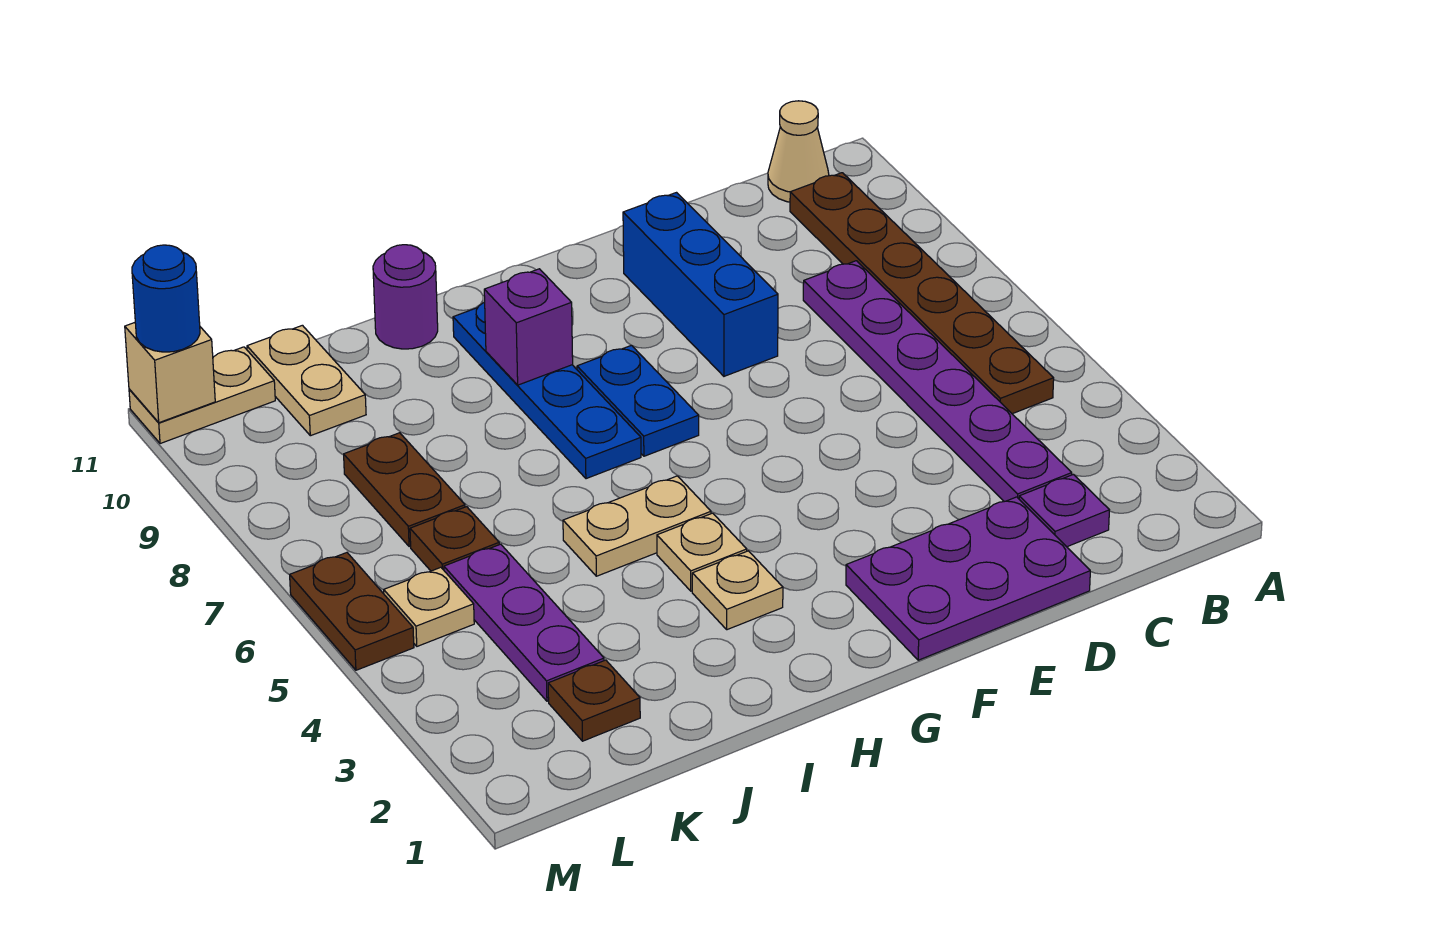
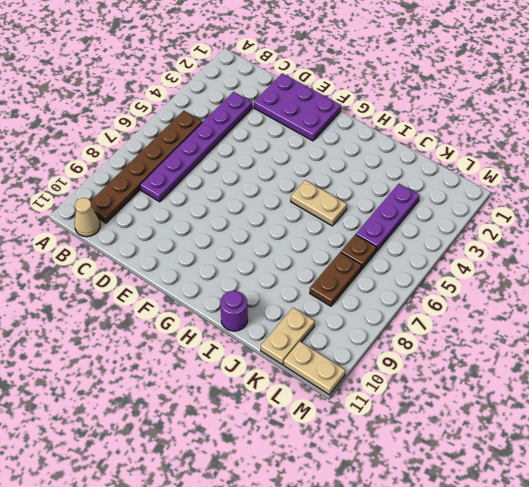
none -> purple 1x1 plate [1019,475,1109,547]
none -> blue 1x3 brick [623,193,778,376]
none -> blue 1x2 plate [577,345,699,456]

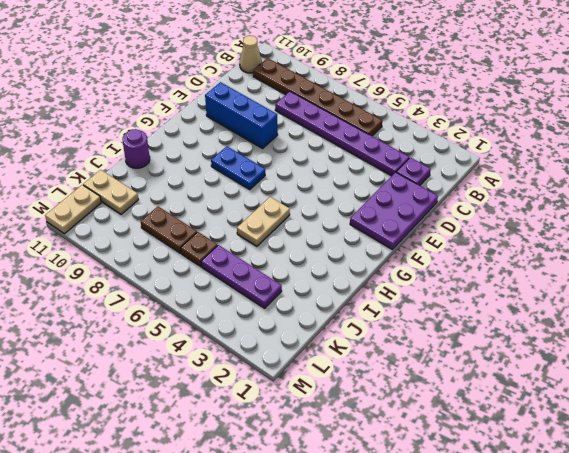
none -> tan 1x1 plate [692,551,783,630]
none -> tan 1x1 plate [657,513,747,591]
none -> blue 1x4 plate [453,302,641,479]

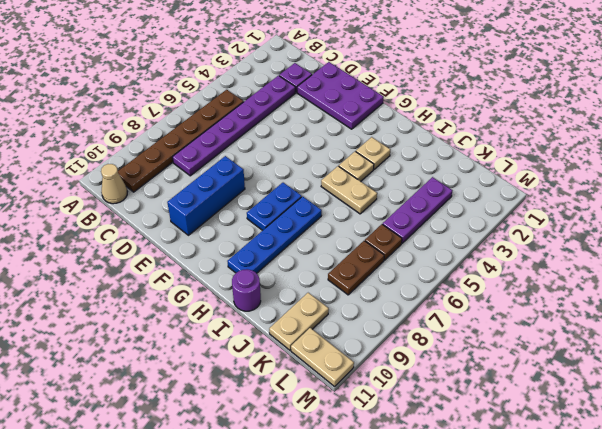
none -> brown 1x1 plate [548,660,640,741]
none -> tan 1x1 plate [384,567,474,646]
none -> brown 1x2 plate [290,553,414,670]

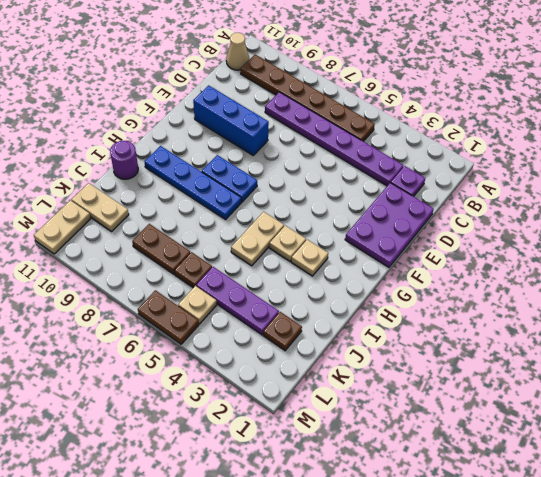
none -> purple 1x1 brick [484,269,573,385]
none -> tan 1x1 brick [125,323,215,423]
none -> blue 1x1 round brick [132,245,200,352]

